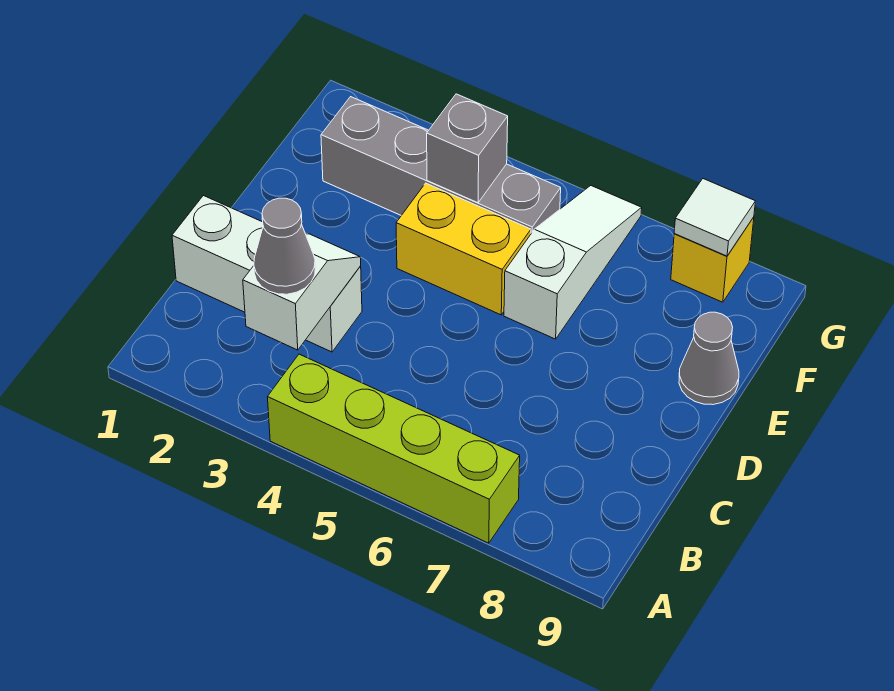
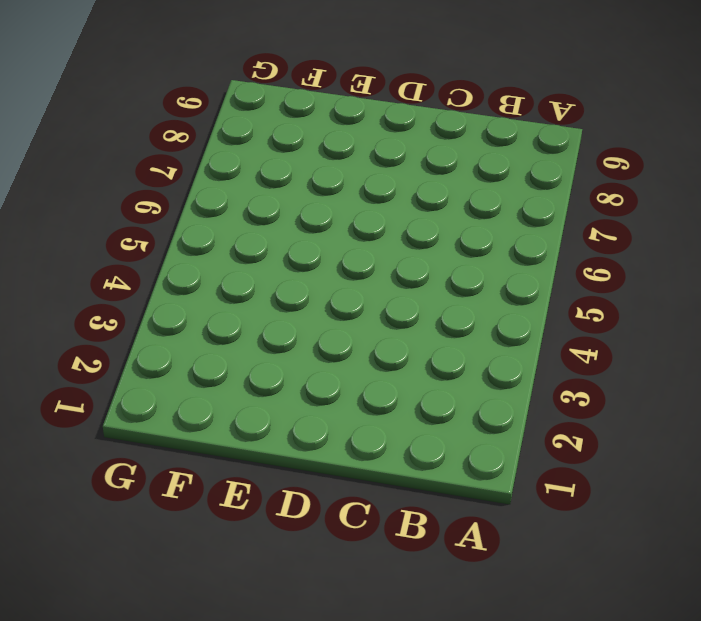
none -> lime 1x4 brick [268,354,520,543]
none -> white 1x3 brick [172,196,362,352]

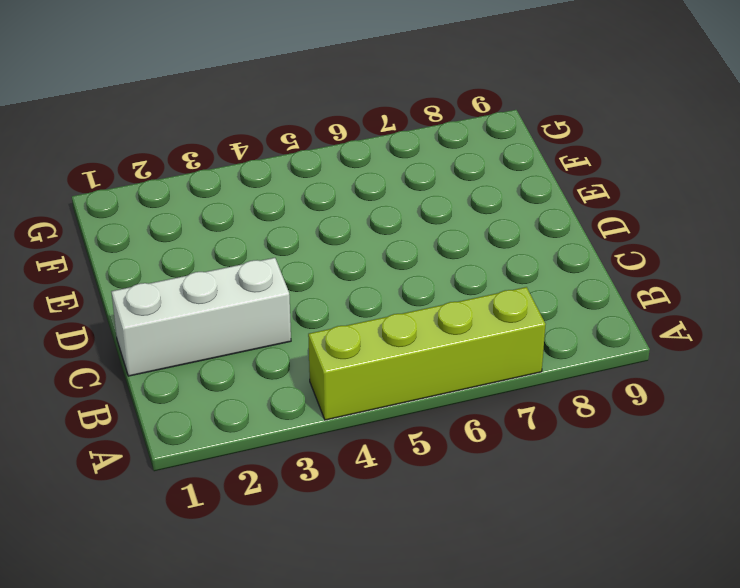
none -> yellow 1x2 brick [396,183,531,315]
none -> white 1x3 slope [504,186,642,339]

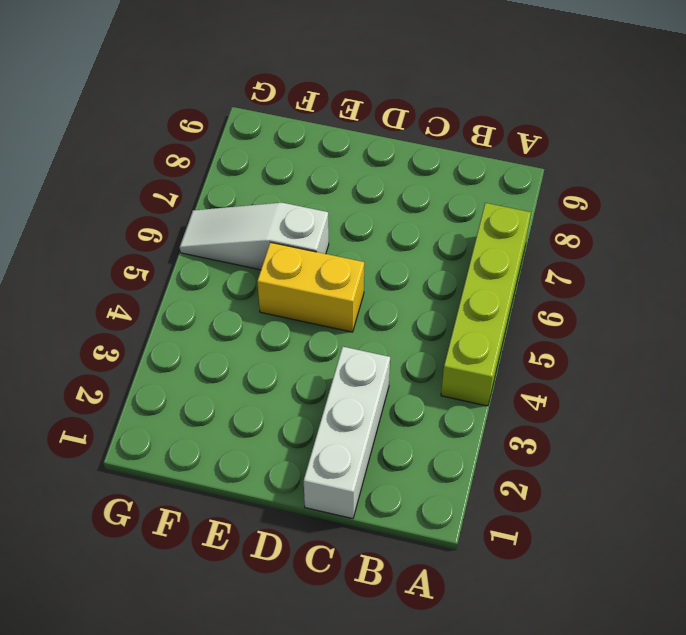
yellow 1x2 brick [257,242,364,332] -> yellow 1x2 brick turned to [396,183,531,315]
none -> grey 1x1 cone [679,312,739,405]
none -> grey 1x4 brick [321,97,561,233]

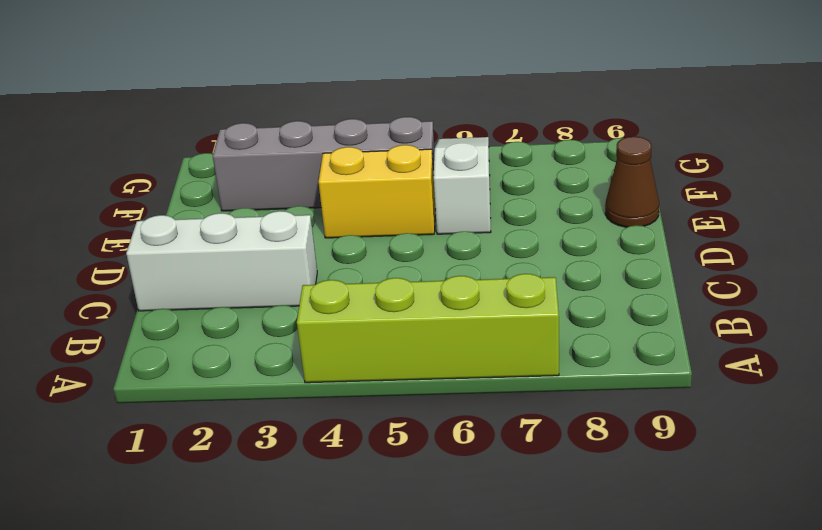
brown 1x1 cone [605,136,659,227] -> grey 1x1 cone [679,312,739,405]
none -> yellow 1x1 brick [671,217,754,302]
none -> white 1x2 slope [243,234,361,350]

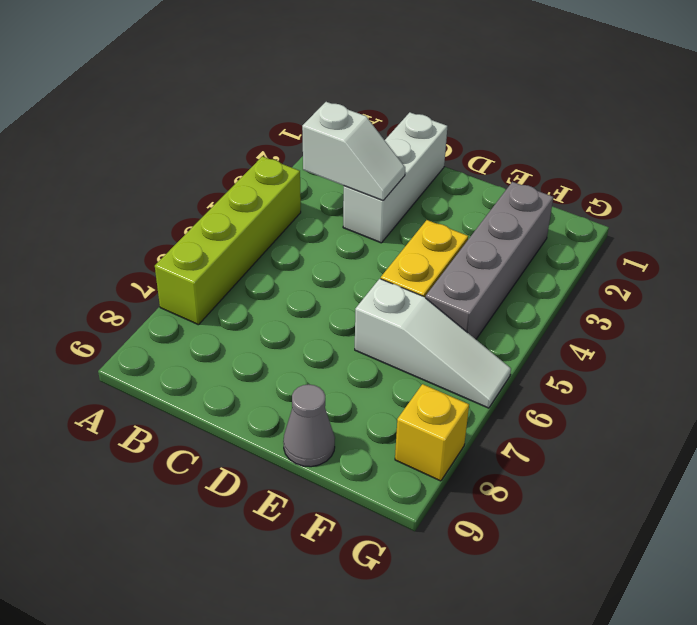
none -> grey 1x1 brick [427,94,508,203]
none -> white 1x1 tile [674,179,755,256]

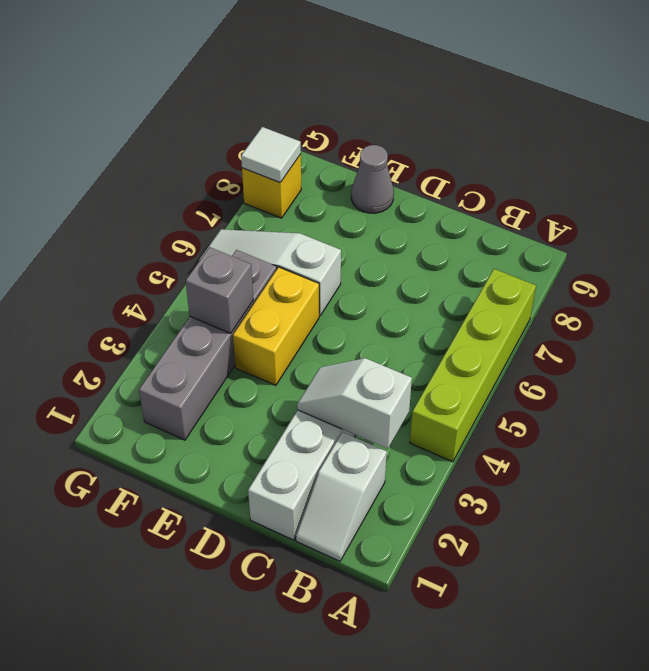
white 1x2 slope [296,432,387,561] -> none
none -> grey 1x1 cone [254,198,315,294]

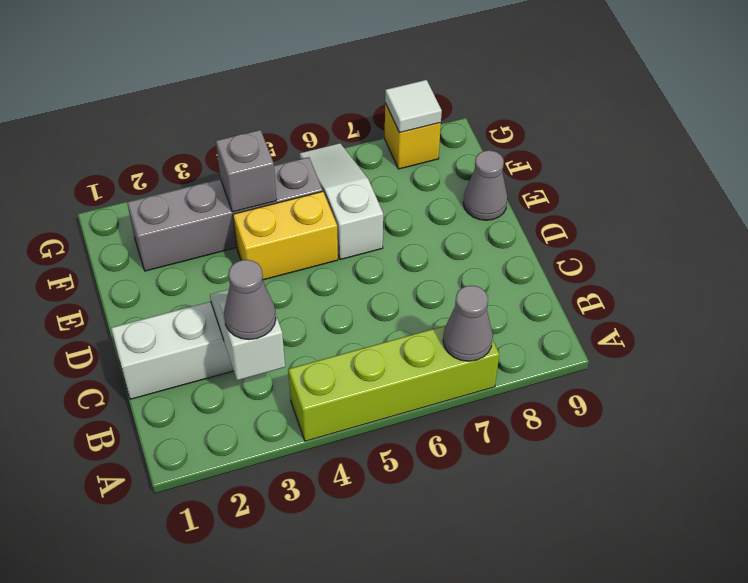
grey 1x1 cone [443,285,493,361] -> none

